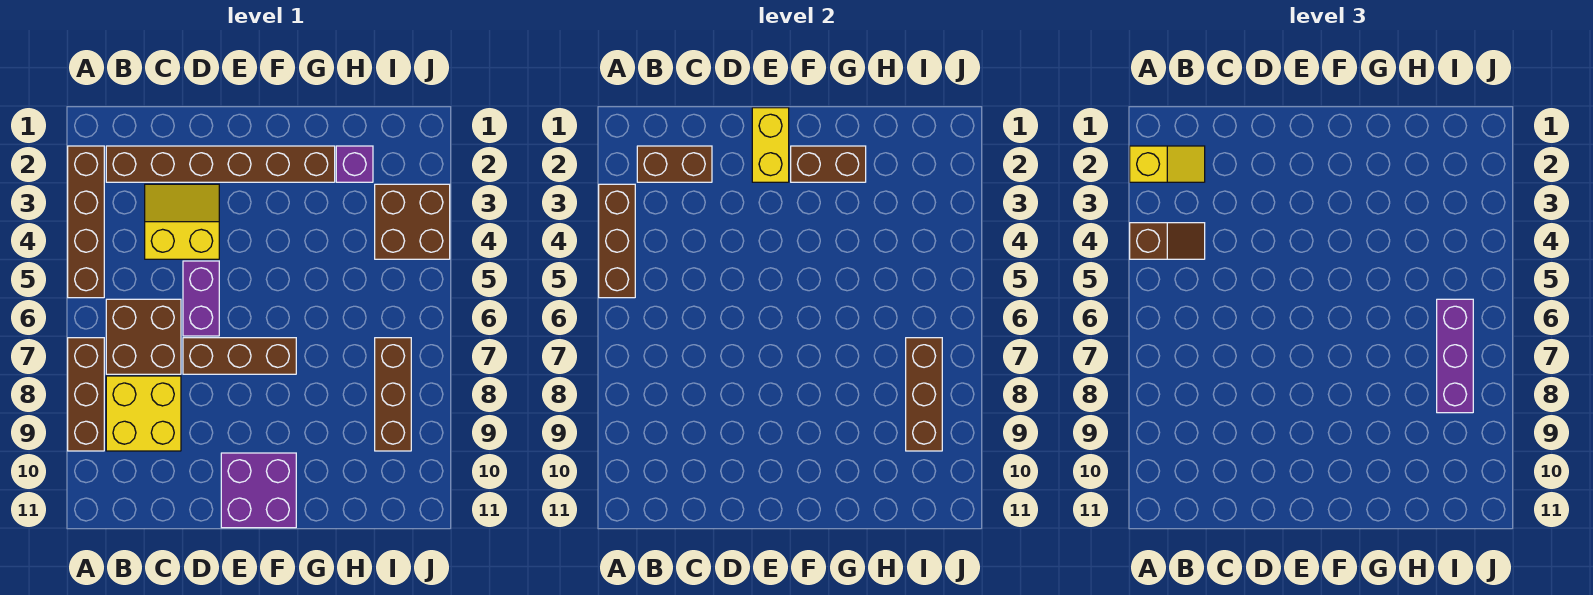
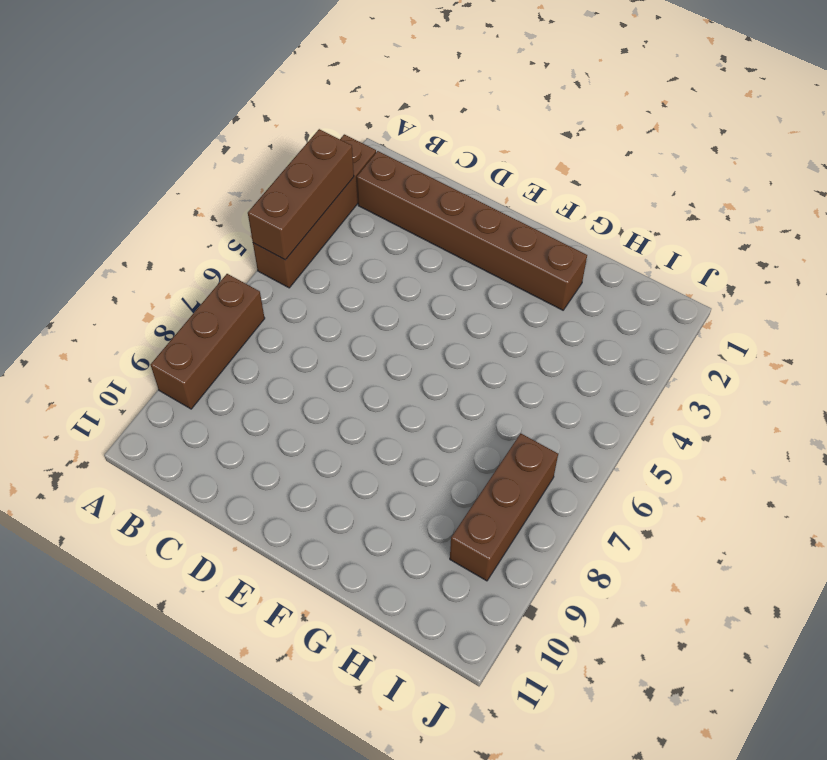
none -> brown 2x2 brick [106,299,181,374]
none -> yellow 2x2 brick [106,376,181,451]
none -> yellow 2x2 slope [145,184,219,259]

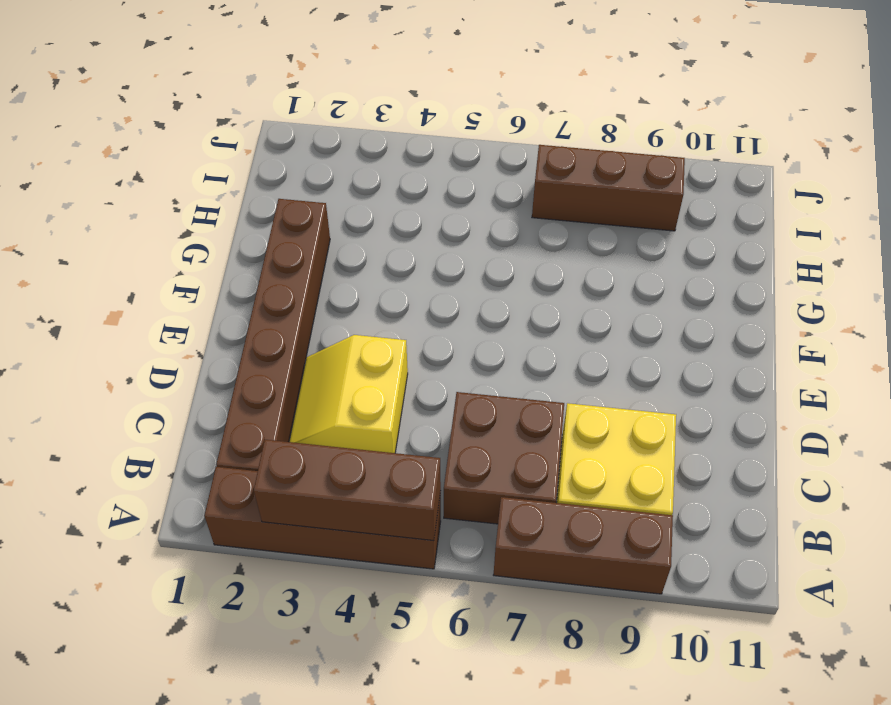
none -> purple 1x2 brick [183,261,219,336]
none -> brown 1x3 brick [183,338,296,374]
none -> purple 2x2 brick [221,453,296,528]

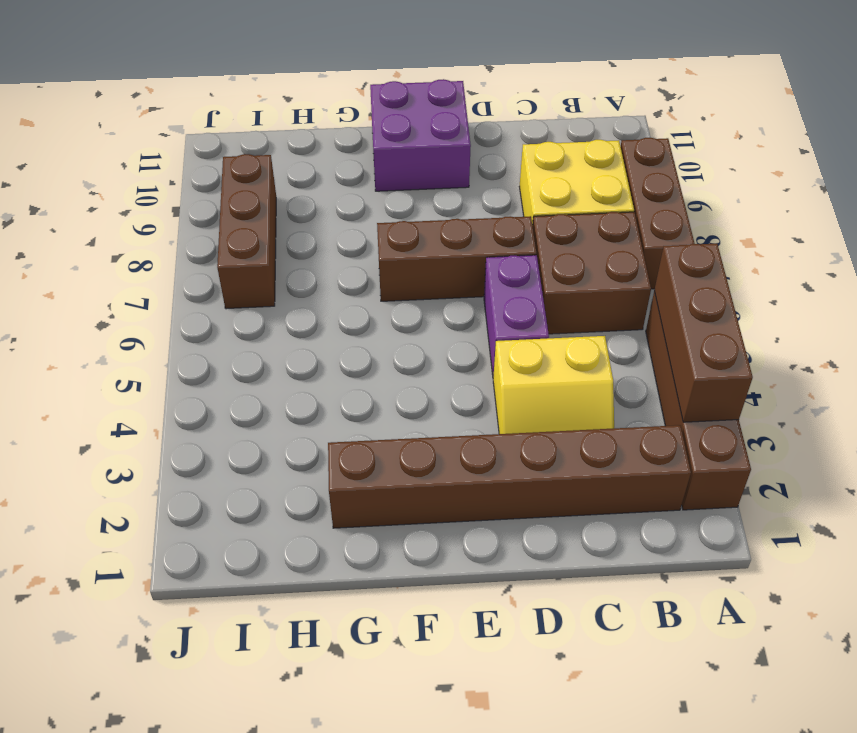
none -> purple 1x1 brick [336,146,373,182]
none -> brown 2x2 brick [375,184,450,259]
none -> brown 1x2 brick [637,146,712,182]

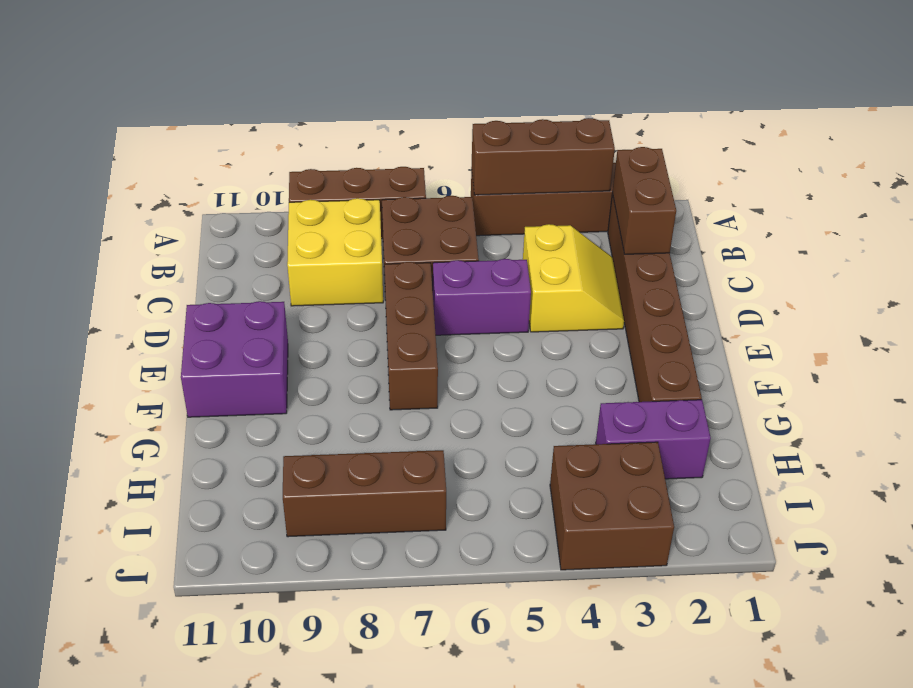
purple 1x2 brick [596,400,711,479] -> purple 1x1 brick [336,146,373,182]
none -> yellow 1x2 brick [752,108,789,182]
none -> brown 1x2 brick [791,146,866,182]
none -> brown 1x3 brick [906,338,942,451]

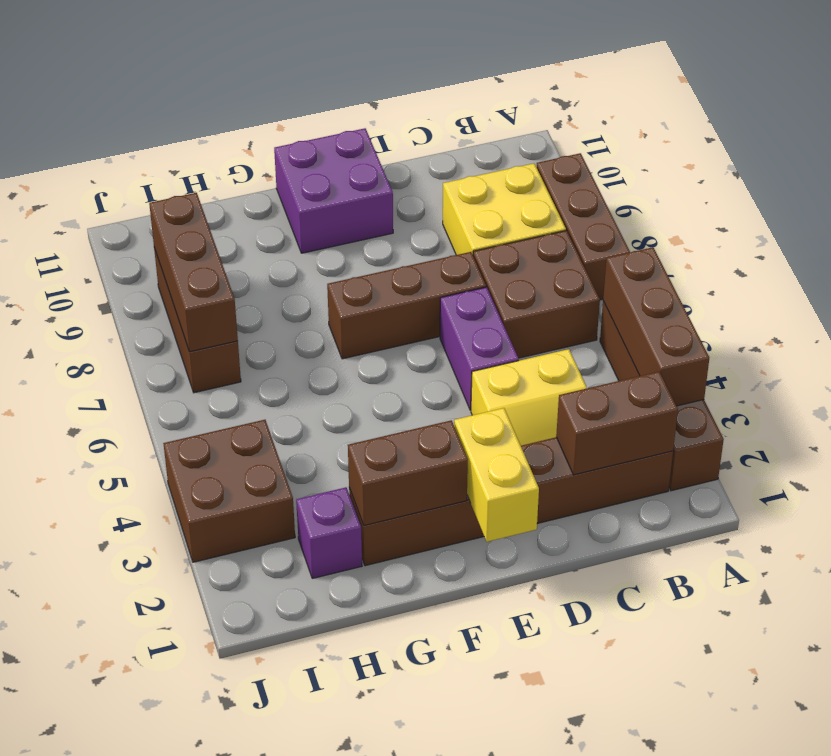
none -> yellow 1x2 slope [1130,146,1205,182]
none -> brown 1x2 slope [1130,223,1205,259]
none -> purple 1x3 brick [1437,299,1473,413]

